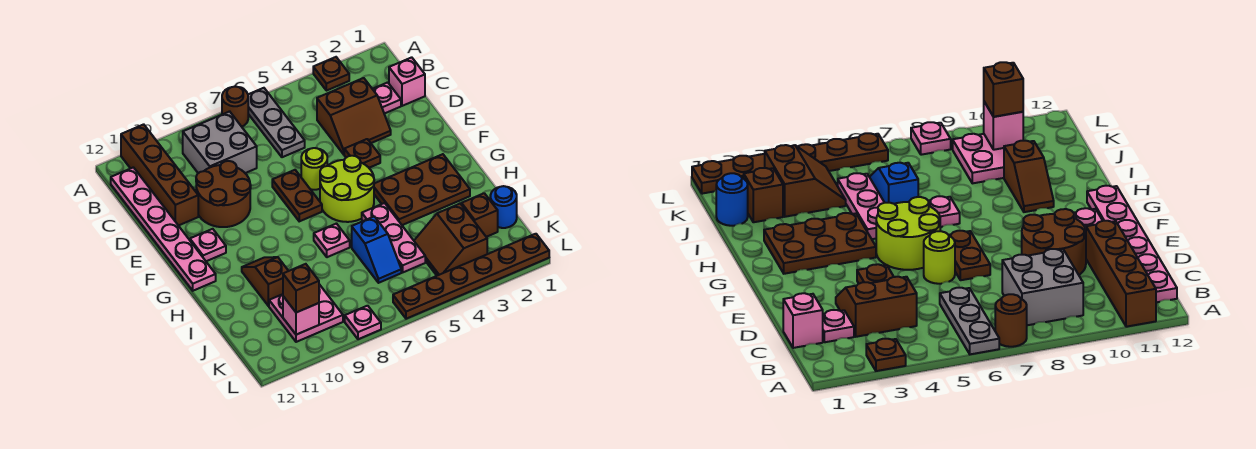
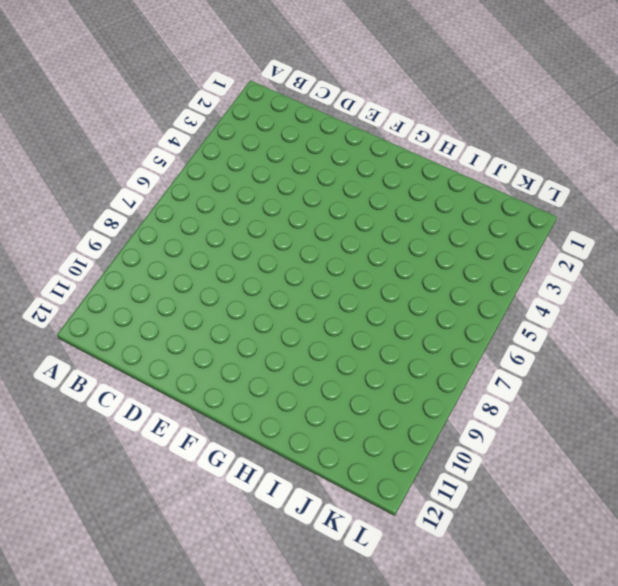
none -> brown 1x1 plate [313,57,349,91]
none -> grey 1x3 plate [248,88,305,157]
none -> brown 1x1 round brick [222,87,248,127]

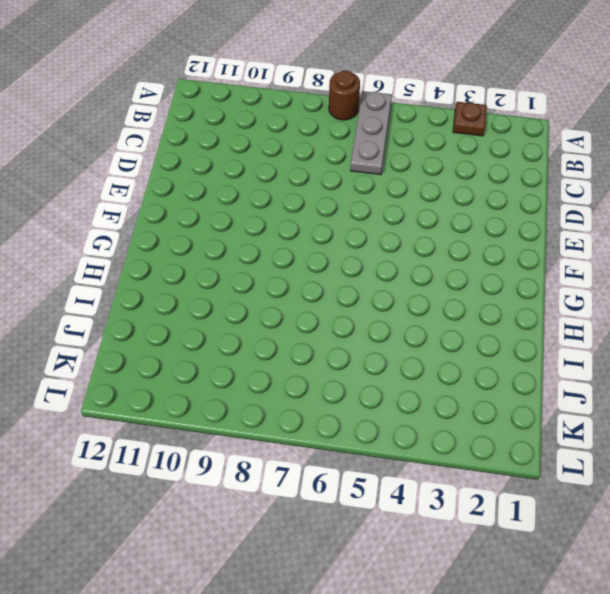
none -> brown 1x4 brick [121,124,198,226]
none -> grey 2x2 brick [183,111,257,173]
none -> pink 1x6 plate [111,167,216,291]

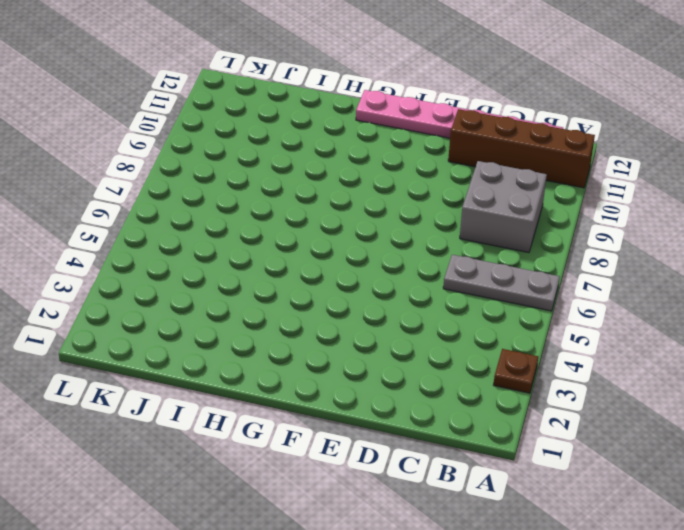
none -> brown 1x1 round brick [222,87,248,127]
none -> pink 1x1 brick [389,57,425,106]
none -> pink 1x1 plate [373,82,401,114]

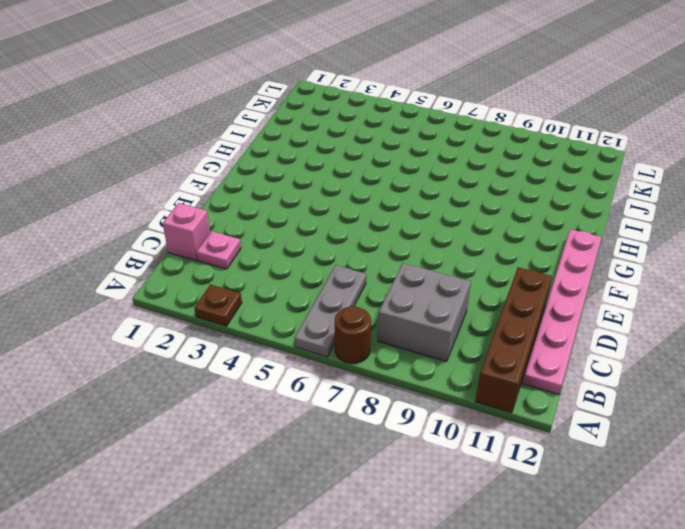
none -> brown 2x2 slope [317,78,391,154]
none -> brown 2x2 round brick [196,161,251,227]
none -> brown 1x1 plate [344,139,380,168]

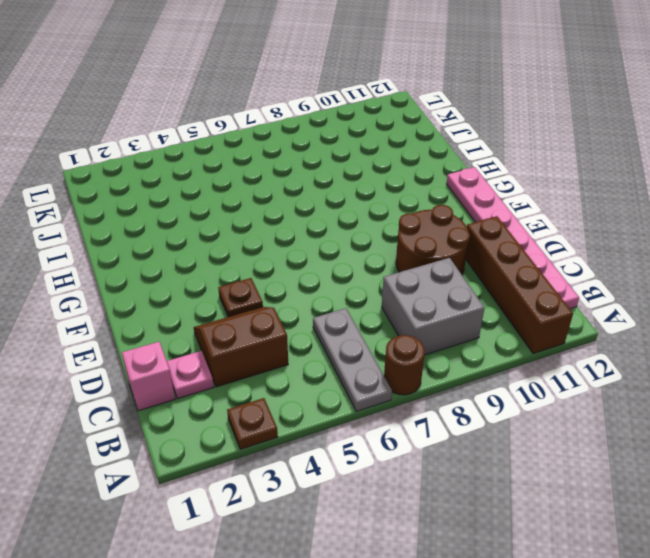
none -> lime 1x1 round brick [301,148,327,190]
none -> brown 1x2 plate [272,170,322,221]
none -> lime 2x2 round brick [320,156,374,222]

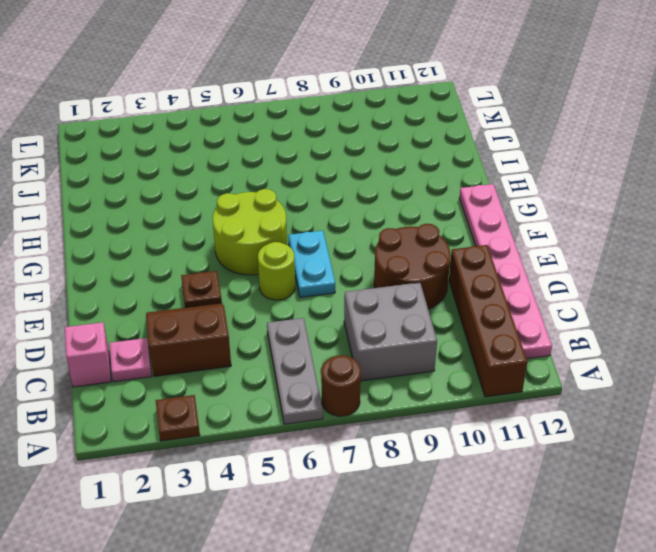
cyan 1x2 plate [288,231,335,297] -> brown 1x2 plate [272,170,322,221]
none -> pink 1x1 plate [190,229,226,261]
none -> brown 2x3 plate [374,154,470,225]
none -> pink 1x3 plate [362,203,425,272]

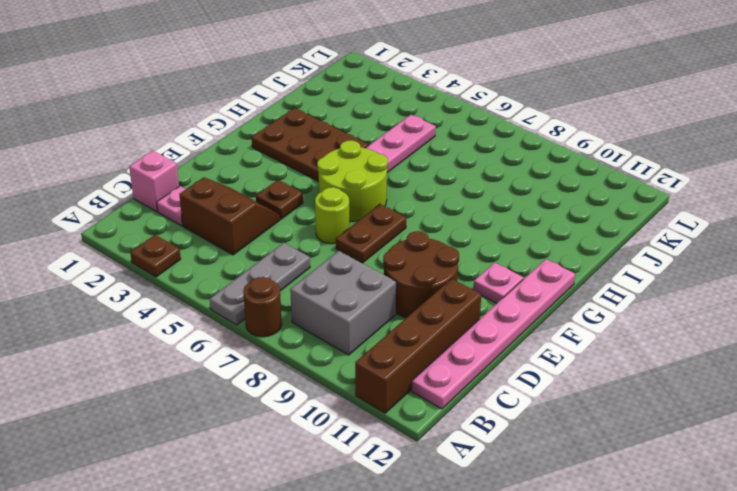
none -> pink 1x1 plate [314,224,350,257]
none -> brown 1x2 slope [242,257,288,306]
none -> blue 1x2 slope [352,217,401,283]

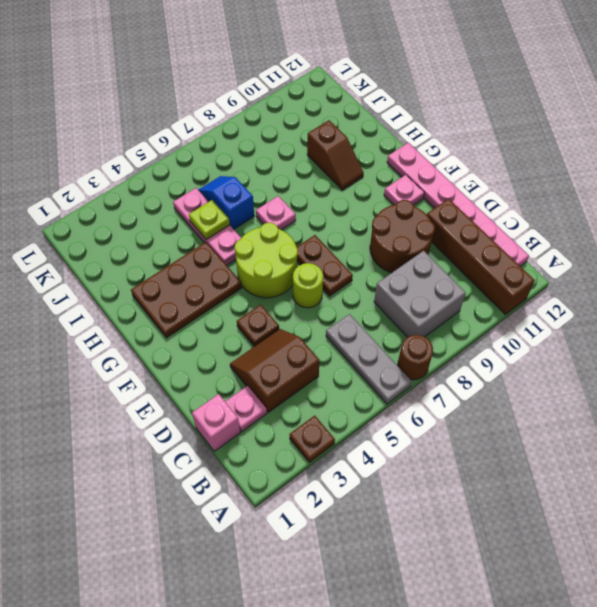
lime 1x1 plate [189,200,230,240] -> none
none -> blue 1x1 round brick [490,186,517,228]
none -> brown 1x1 brick [462,193,498,237]
none -> brown 2x2 slope [414,204,487,276]

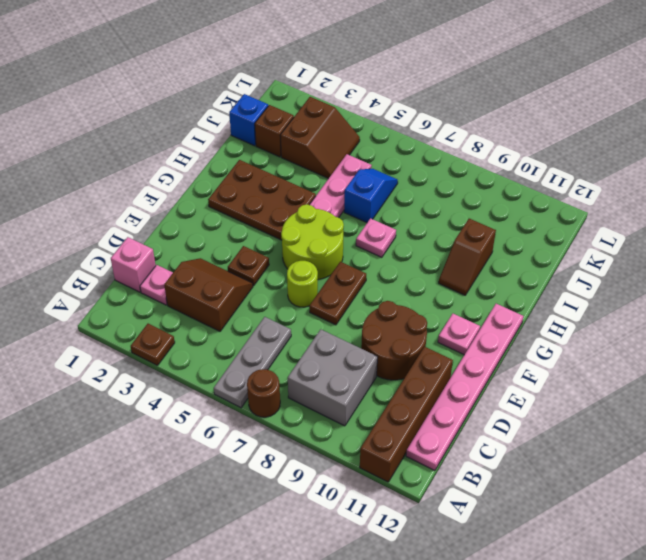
blue 1x1 brick [229,94,268,146] -> blue 1x1 round brick [490,186,517,228]
none -> pink 2x2 plate [269,284,343,342]
none -> brown 1x6 plate [393,234,549,319]
none -> pink 1x1 plate [345,306,381,339]

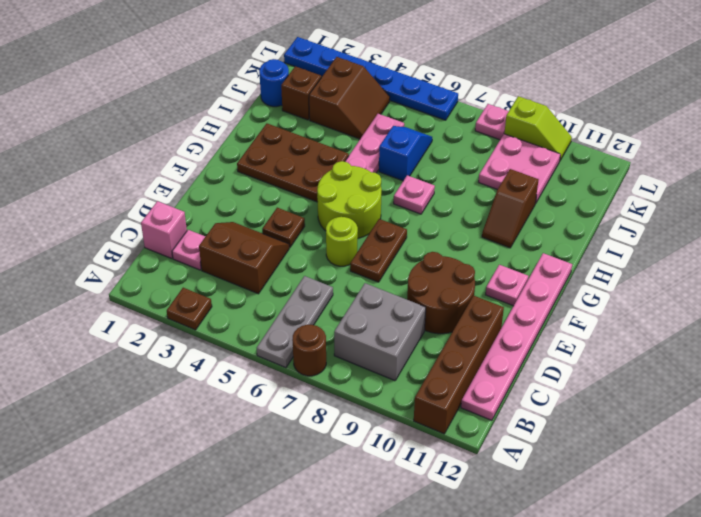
blue 1x6 plate [284,37,458,120] -> brown 1x6 plate [393,234,549,319]
lime 1x2 slope [504,96,572,160] -> none
none -> pink 1x1 brick [283,296,319,335]
none -> brown 1x1 brick [283,264,319,312]

